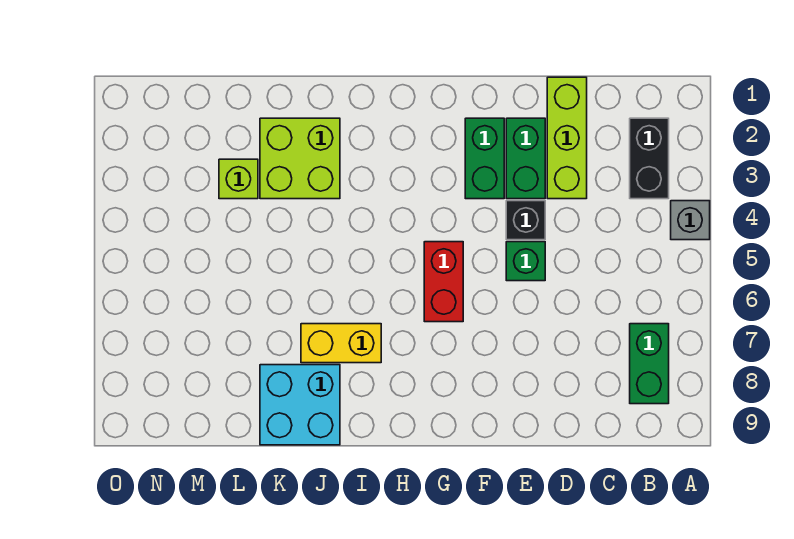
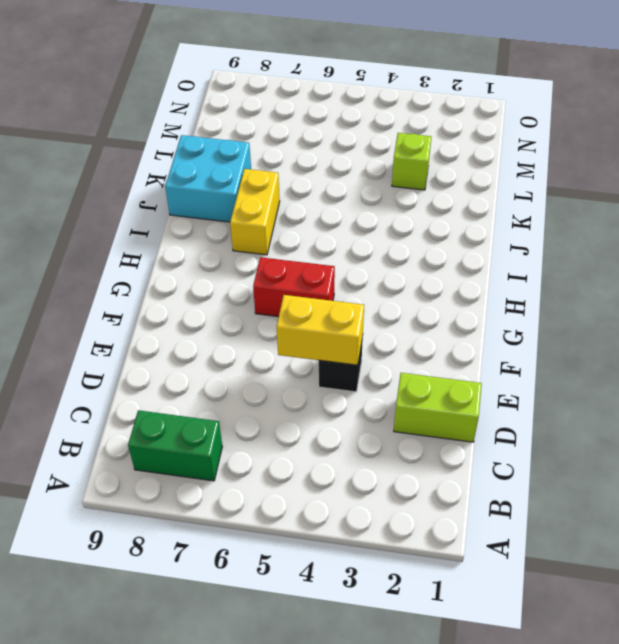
lime 1x2 brick [394,373,482,442] -> lime 1x3 brick [547,77,587,199]
yellow 1x2 brick [277,295,364,365] -> none
none -> grey 1x1 brick [671,201,710,240]
none -> black 1x2 brick [630,118,669,199]
none -> green 1x2 brick [506,118,545,199]

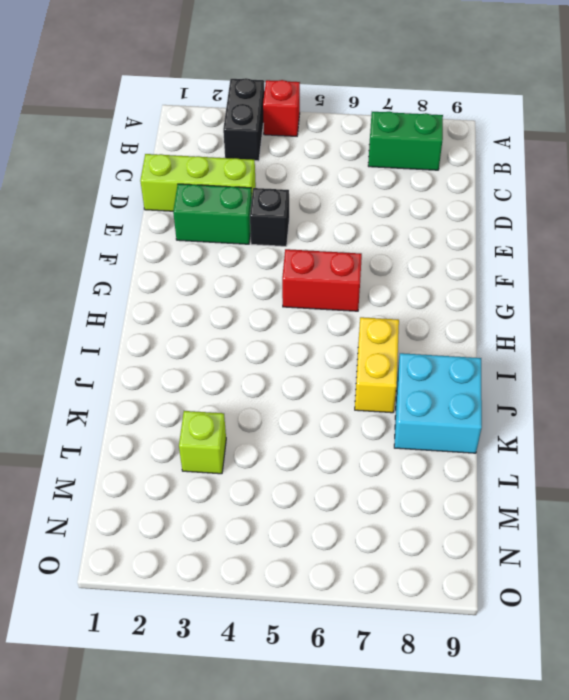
black 1x2 brick [223,78,265,161] -> black 1x2 brick turned to [630,118,669,199]
red 1x1 brick [263,80,300,136] -> grey 1x1 brick [671,201,710,240]
none -> green 1x1 brick [506,242,545,281]
none -> green 1x2 brick [465,118,504,199]
none -> lime 2x2 brick [260,118,340,199]

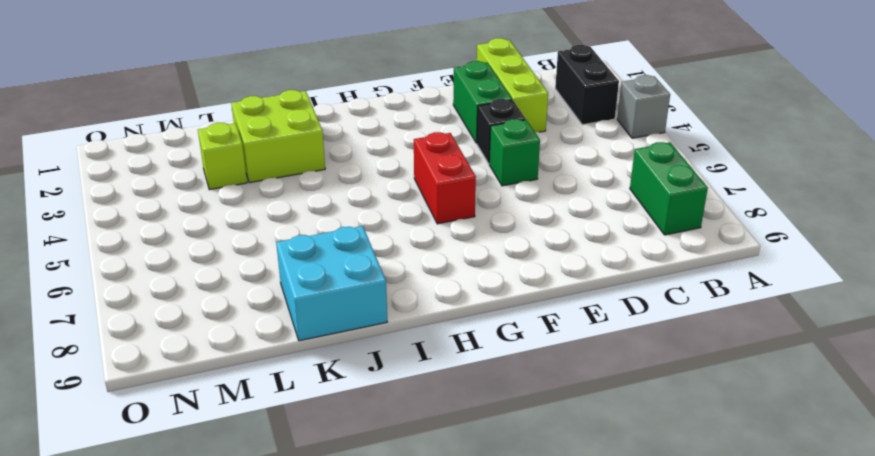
none -> green 1x2 brick [465,118,504,199]
none -> yellow 1x2 brick [301,324,381,363]

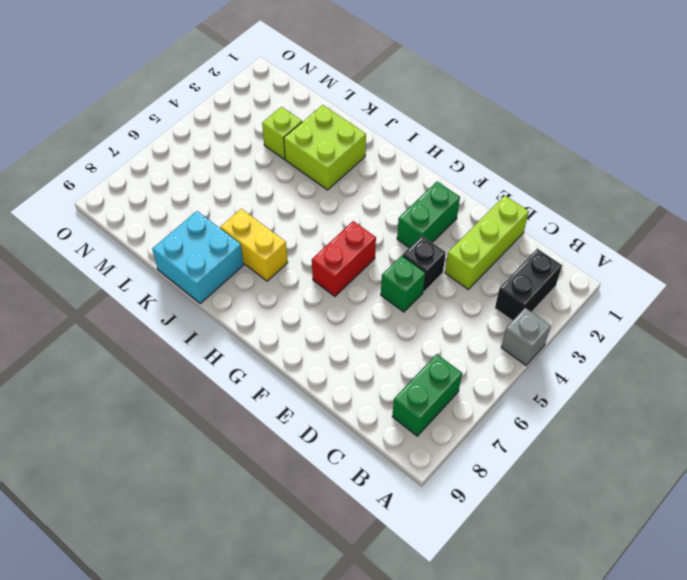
none -> green 1x2 brick [506,118,545,199]

